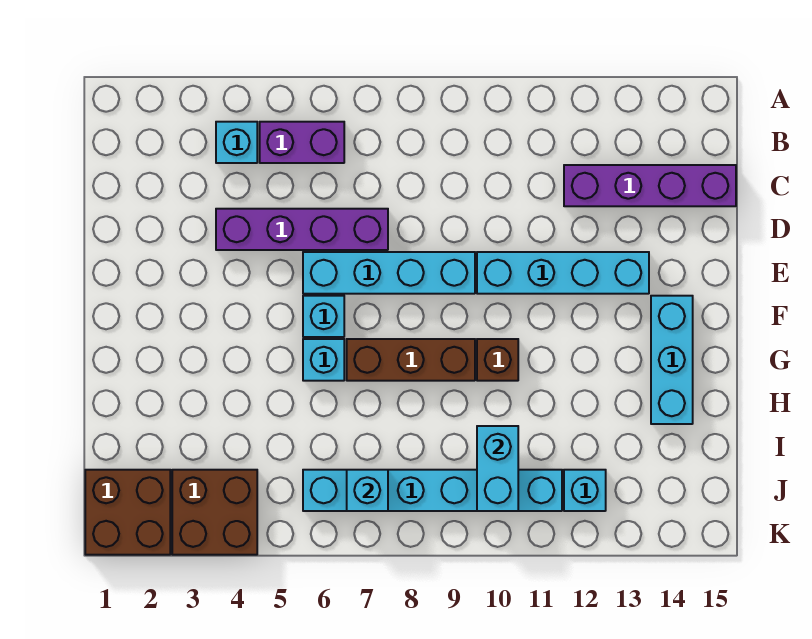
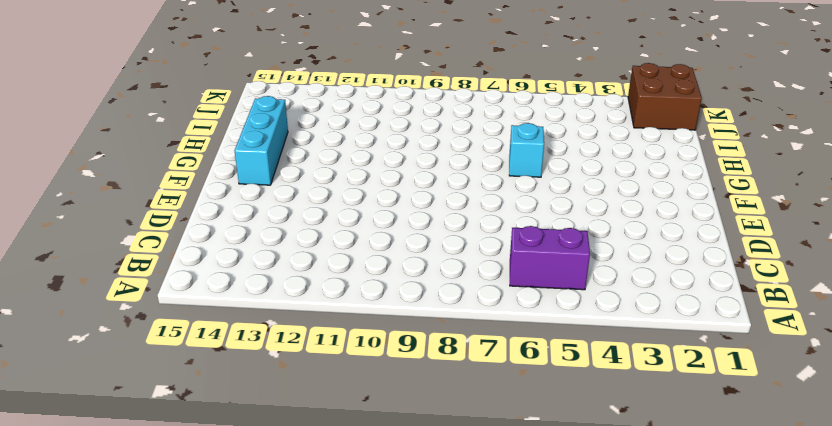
none -> cyan 1x1 brick [216,122,257,163]
none -> purple 1x4 brick [564,165,736,206]
none -> purple 1x4 brick [216,209,388,250]

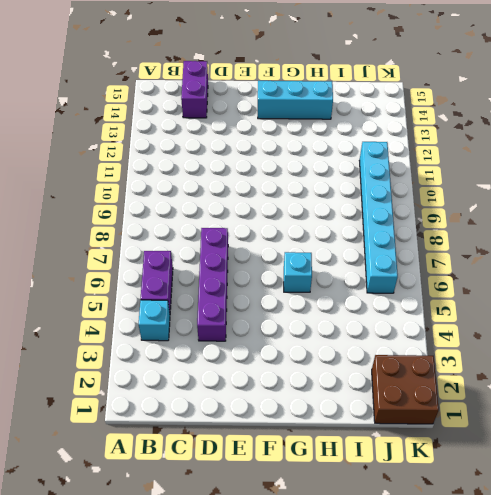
purple 1x2 brick [181,61,208,118] -> purple 1x4 brick [564,165,736,206]
none -> cyan 1x4 brick [303,252,475,294]
none -> cyan 1x4 brick [477,252,649,294]
none -> cyan 1x1 brick [303,296,344,337]

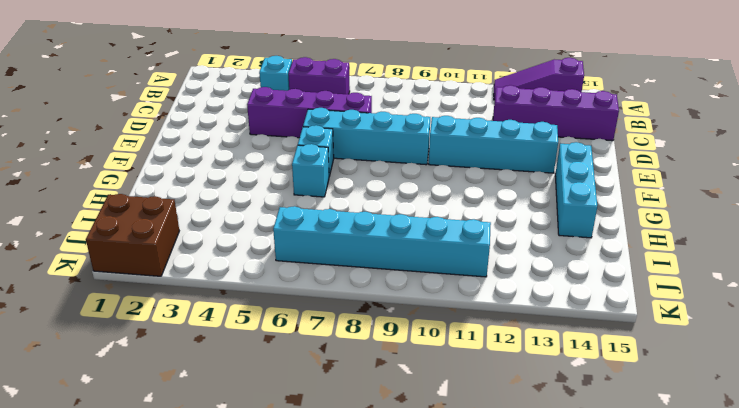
purple 1x3 slope [494,58,584,100] -> none
none -> brown 1x3 brick [347,339,475,381]
none -> brown 1x1 brick [477,339,518,381]
none -> brown 2x2 brick [172,470,257,555]

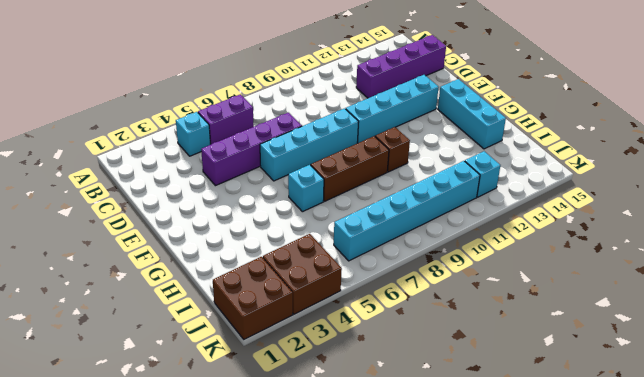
none -> cyan 1x1 brick [303,296,344,337]
none -> cyan 1x2 brick [477,426,518,511]
none -> cyan 1x1 brick [347,470,388,511]

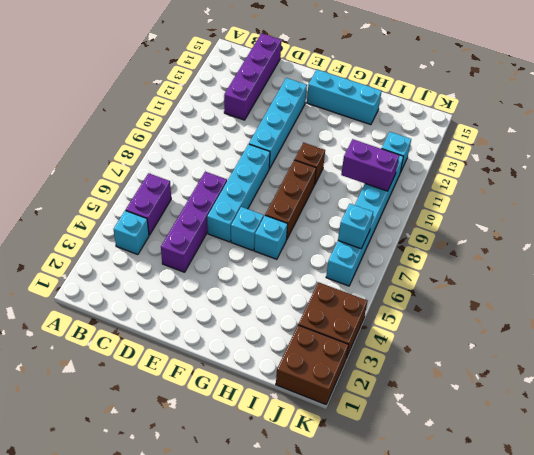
purple 1x2 brick [341,139,399,191] -> cyan 1x2 brick [477,426,518,511]

